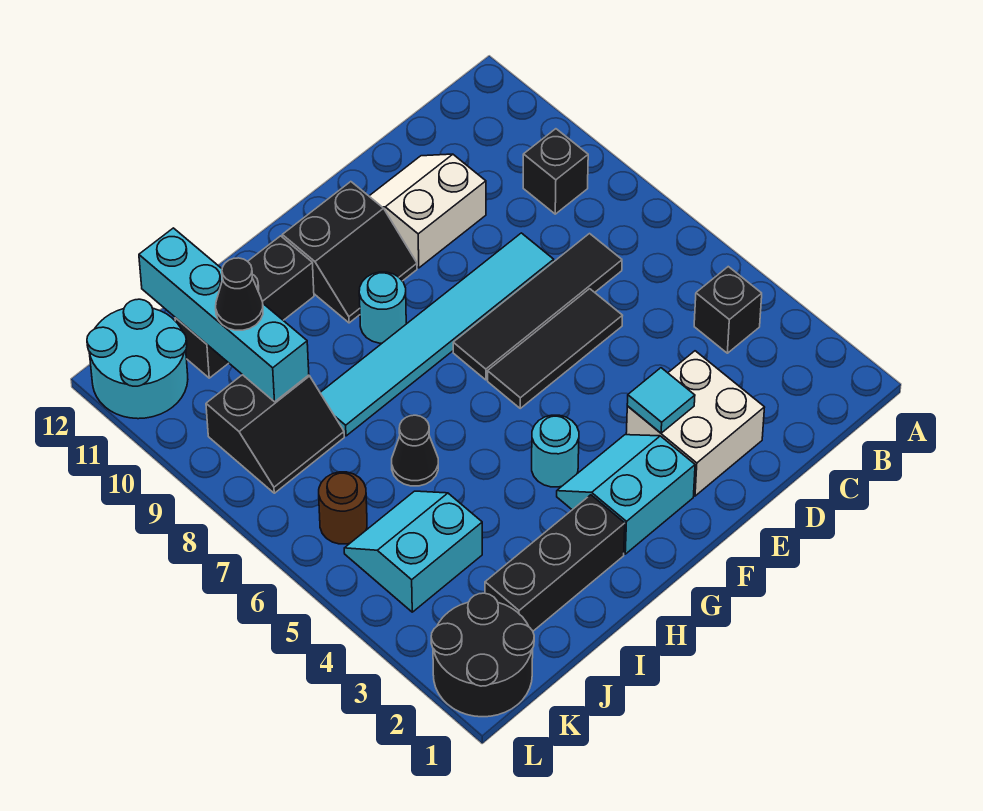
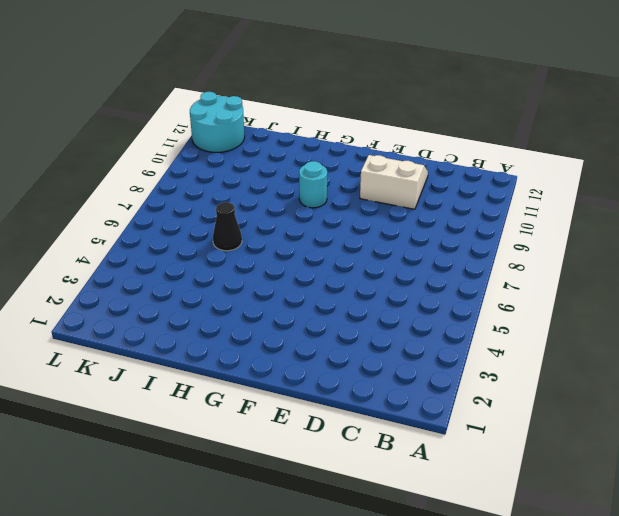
none -> black 1x1 brick [694,267,762,353]
none -> black 1x1 brick [523,129,588,214]
none -> black 1x4 tile [453,234,622,380]

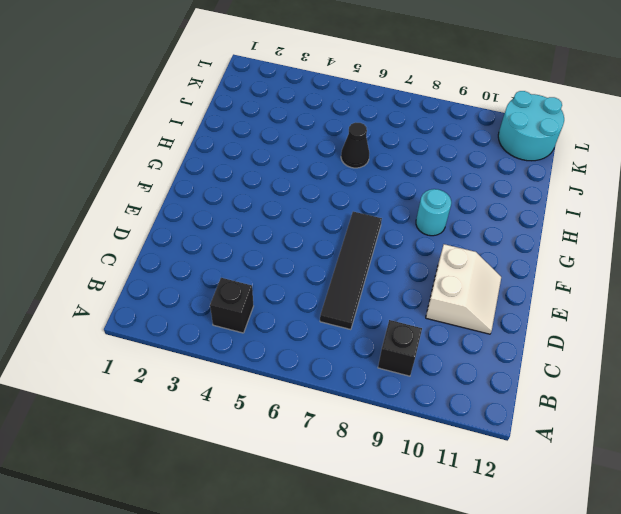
none -> white 2x2 brick [626,351,765,496]
none -> black 1x3 tile [488,289,623,408]
none -> cyan 1x6 tile [320,233,554,436]

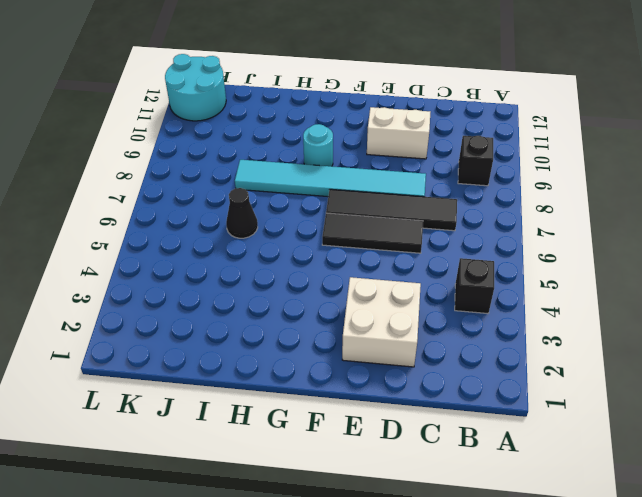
none -> cyan 2x2 slope [557,435,695,554]
none -> black 2x2 slope [282,182,417,323]
none -> cyan 1x1 round brick [532,415,579,487]

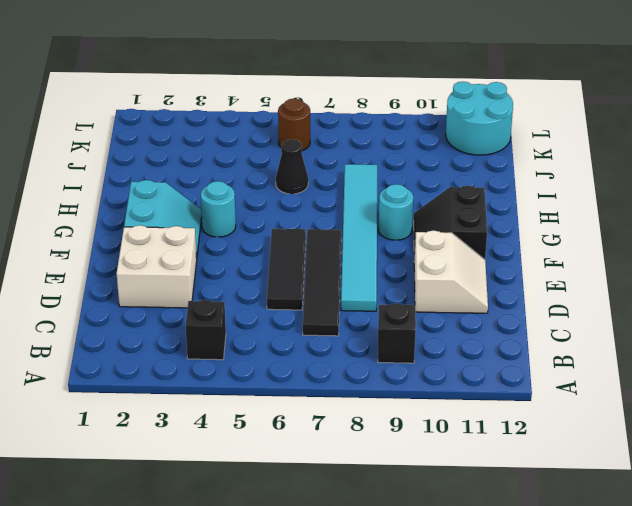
none -> black 1x3 brick [485,495,625,631]
none -> black 1x3 brick [175,236,314,378]
none -> cyan 2x2 slope [344,491,482,612]

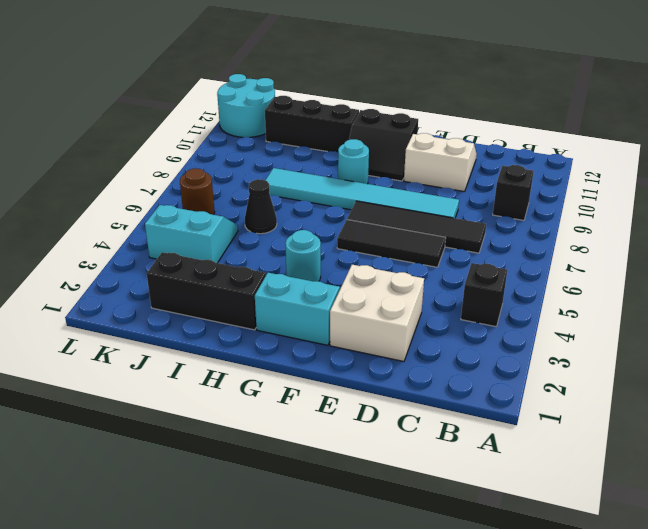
none -> black 2x2 slope [206,375,344,493]
none -> black 2x2 round brick [431,593,534,717]
none -> cyan 1x1 tile [627,368,695,433]

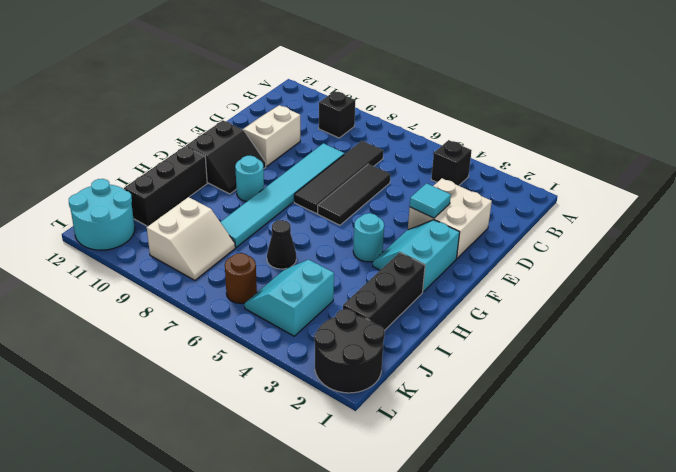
white 2x2 slope [147,197,235,280] -> black 2x2 slope [206,375,344,493]
none -> cyan 1x4 brick [139,228,309,402]
none -> black 1x1 cone [216,258,263,330]

